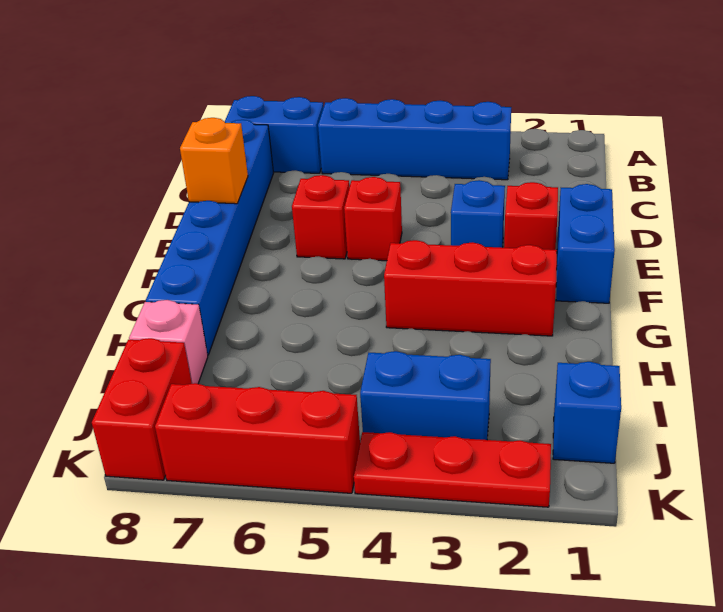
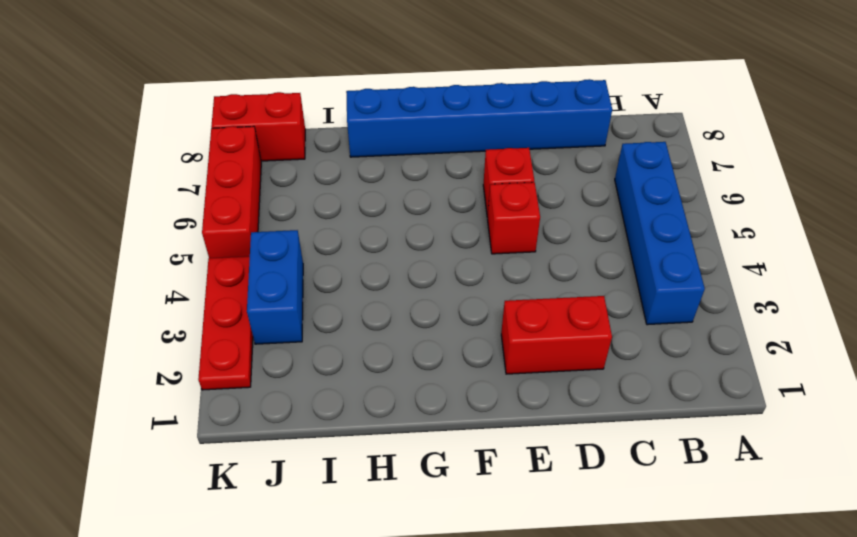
red 1x2 brick [501,296,612,374] -> red 1x1 brick [504,182,558,250]
none -> blue 1x2 brick [225,96,324,173]
none -> blue 1x2 brick [556,184,615,303]
none -> blue 1x1 brick [451,180,505,248]

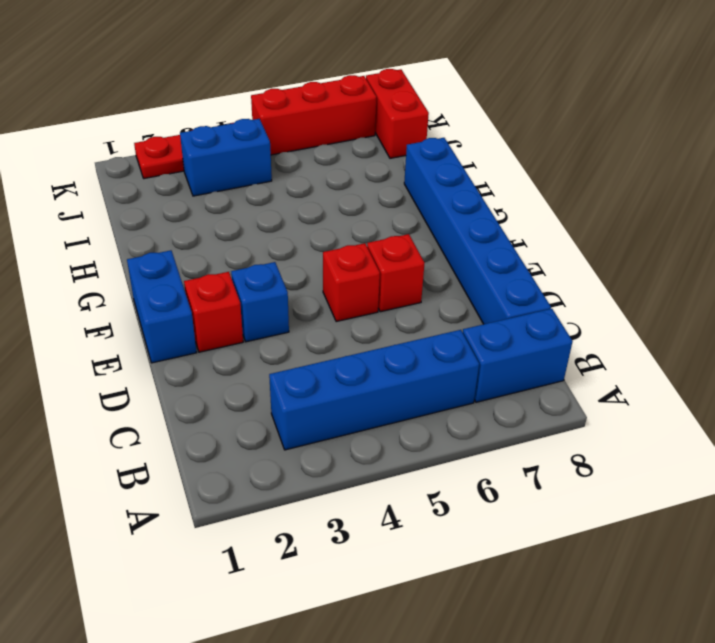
none -> red 1x3 brick [384,240,557,336]
none -> pink 1x1 brick [129,300,208,384]
none -> blue 1x1 brick [553,362,621,463]

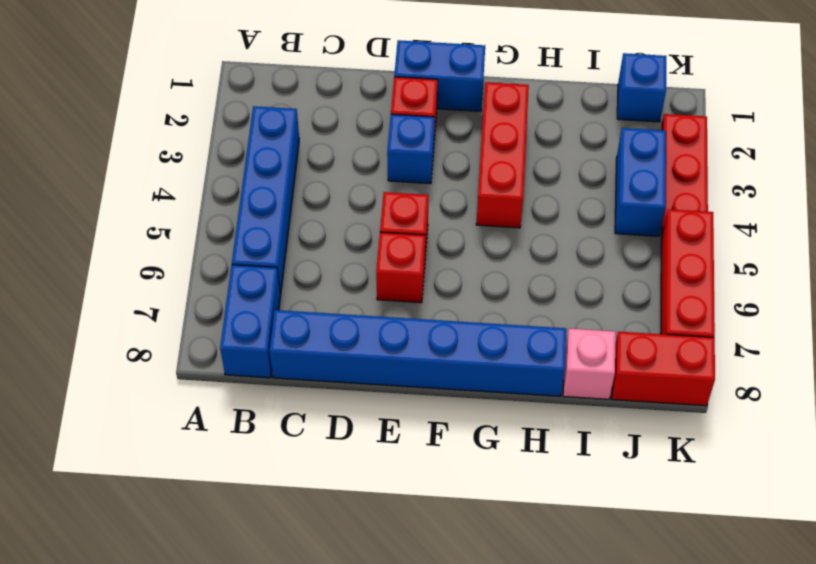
none -> orange 1x1 brick [180,118,248,204]

